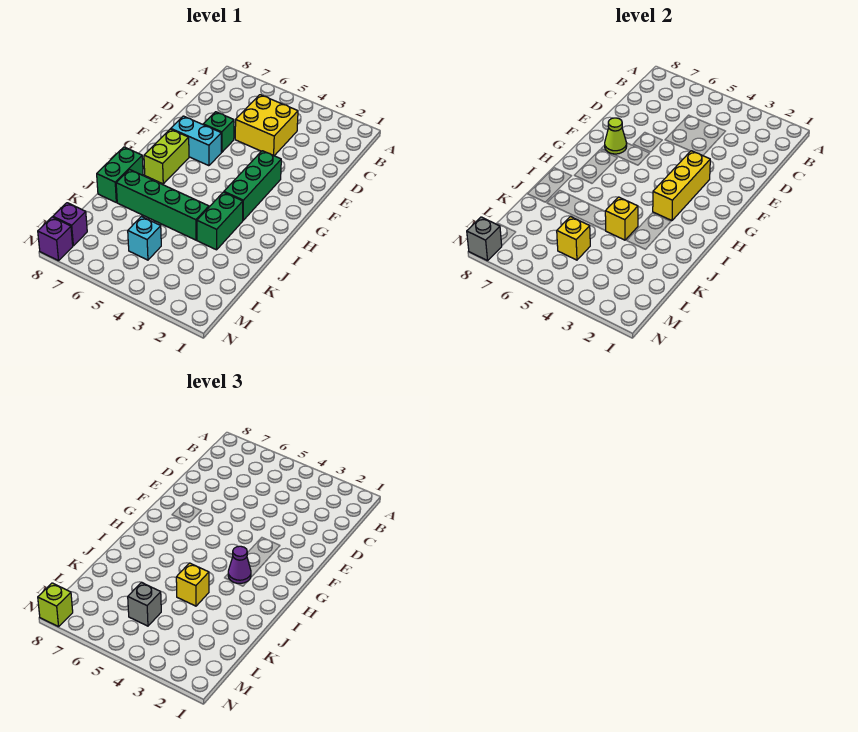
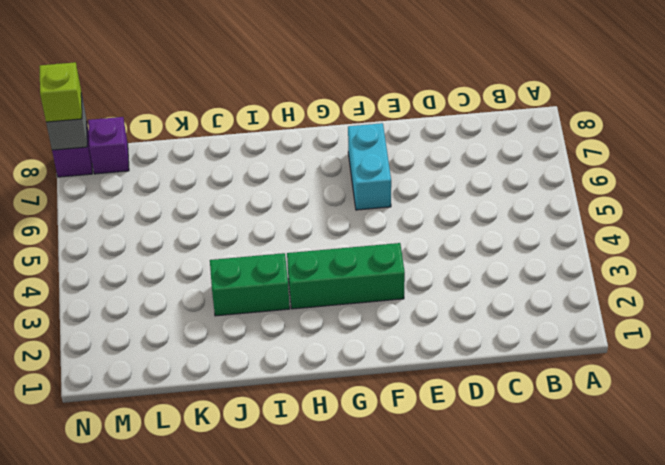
none -> yellow 2x2 brick [235,95,298,156]
none -> green 1x1 brick [203,112,234,152]
none -> lime 1x2 brick [144,129,189,184]

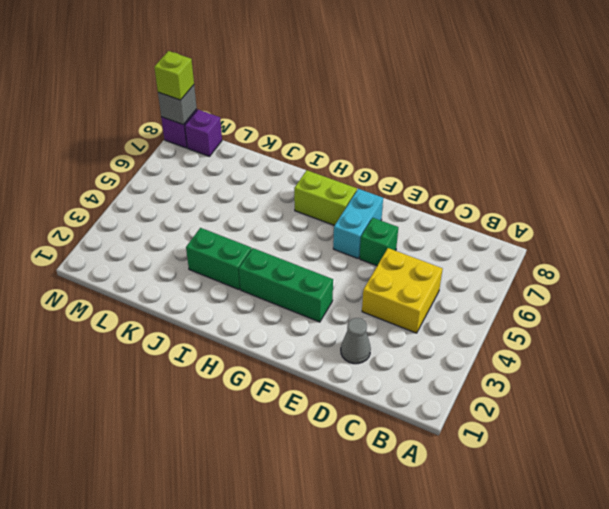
grey 1x1 cone [341,318,371,364] -> none
none -> green 1x2 brick [97,147,143,202]
none -> green 1x4 brick [116,170,209,240]
none -> cyan 1x1 brick [128,216,161,260]

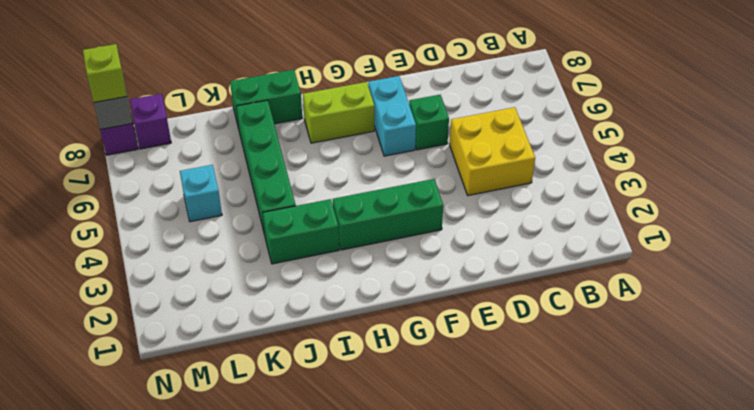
none -> yellow 1x3 brick [653,151,710,221]
none -> lime 1x1 cone [605,118,627,154]
none -> yellow 1x1 brick [605,197,638,240]

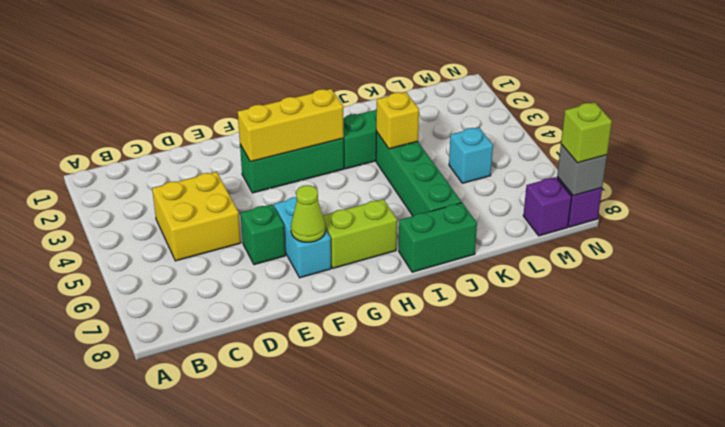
none -> yellow 1x1 brick [557,216,590,260]
none -> purple 1x1 cone [228,546,251,583]
none -> yellow 1x1 brick [176,563,209,606]

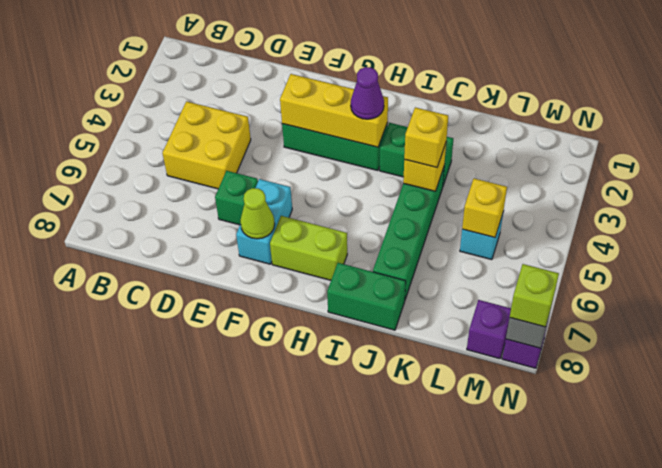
none -> grey 1x1 brick [128,582,161,626]

